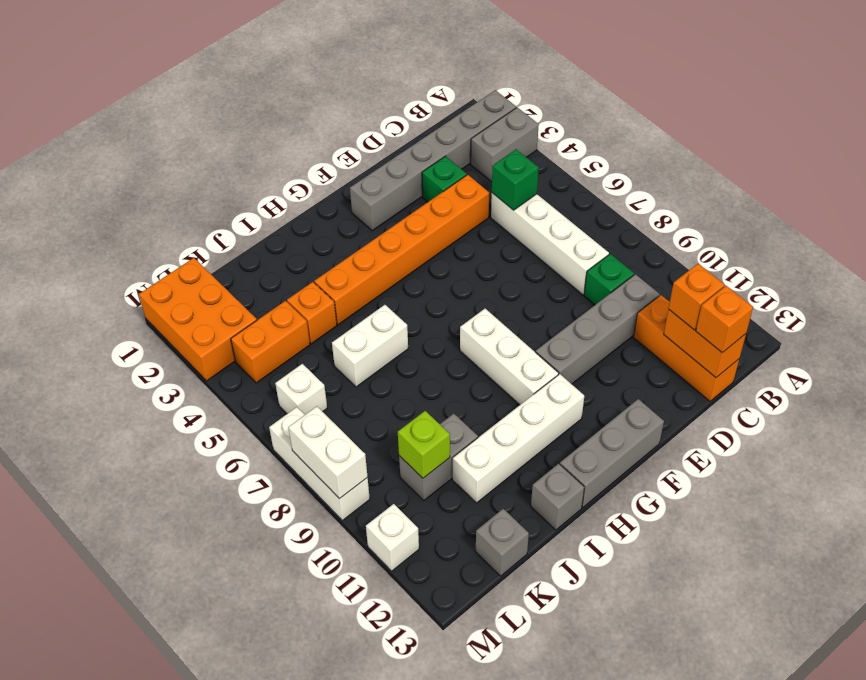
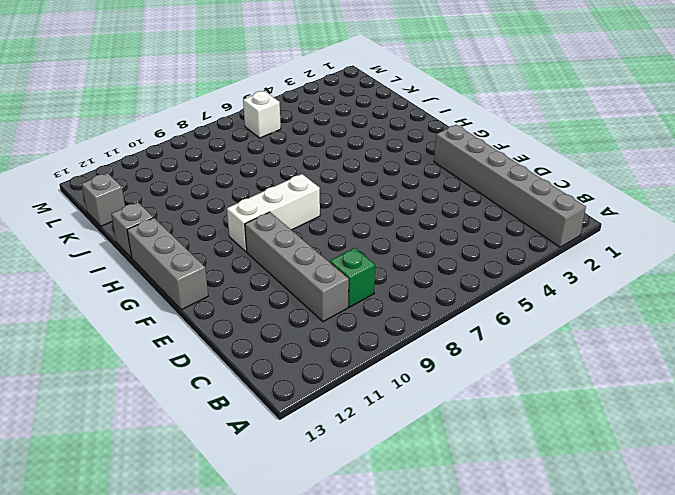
none -> grey 1x2 brick [471,107,539,182]
none -> white 1x4 brick [491,193,609,295]
none -> orange 1x3 brick [634,295,739,401]

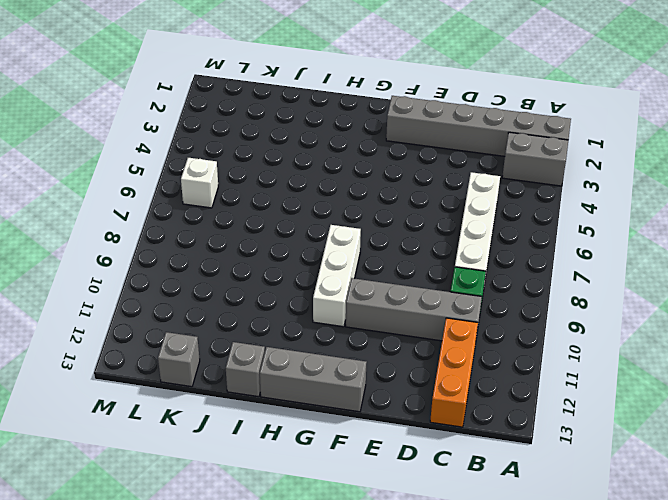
none -> green 1x1 brick [422,156,467,202]
none -> orange 1x6 brick [314,175,489,325]
none -> white 1x4 brick [453,374,584,503]

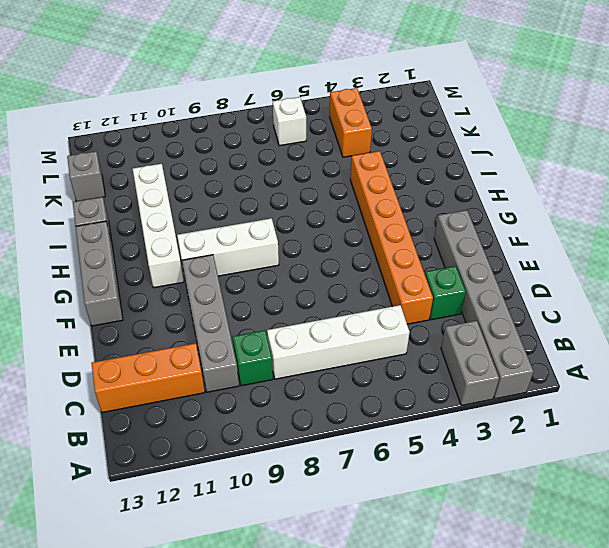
none -> white 1x2 brick [332,305,408,387]
none -> orange 1x1 brick [287,282,337,344]
none -> grey 1x2 brick [399,414,478,500]

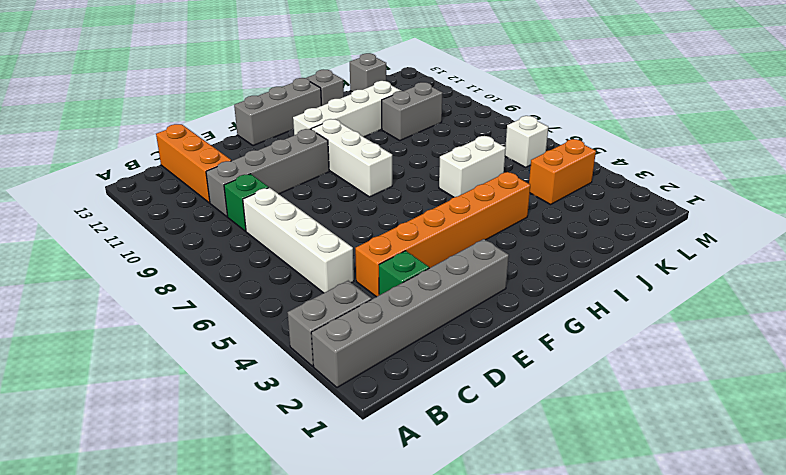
none -> orange 1x1 brick [287,282,337,344]
none -> orange 2x3 brick [139,258,257,381]
none -> white 1x3 brick [269,407,370,520]

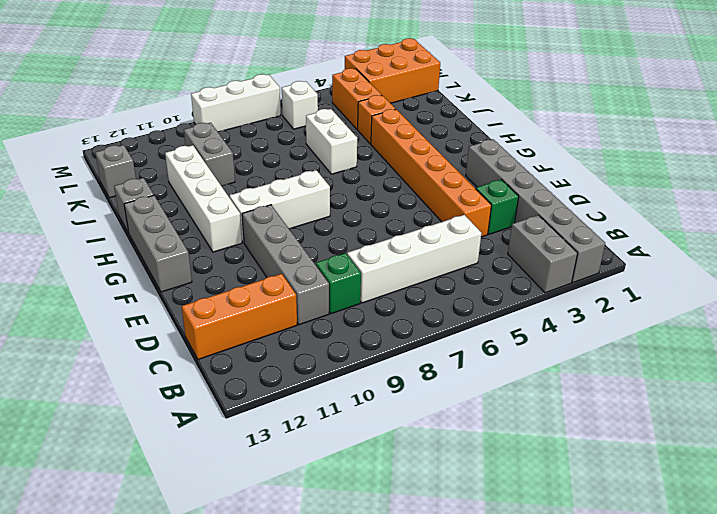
none -> white 1x1 brick [366,504,419,571]
none -> green 1x1 brick [492,149,539,210]
none -> orange 1x2 brick [664,309,746,377]

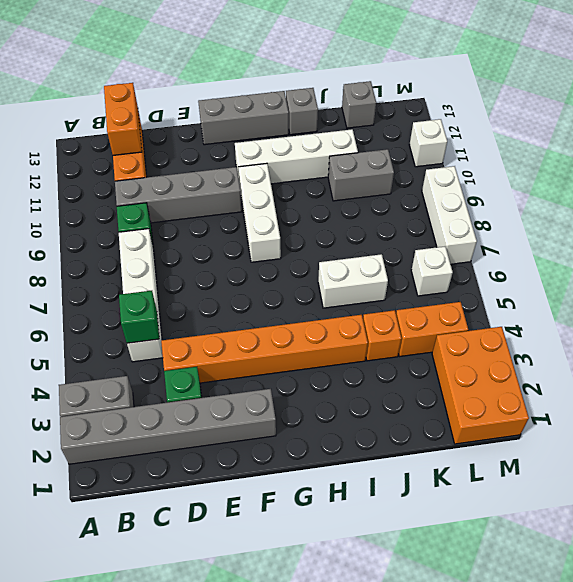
none -> lime 1x1 brick [398,411,450,478]
none -> white 1x2 brick [288,406,367,498]
none -> orange 1x1 brick [669,264,725,330]

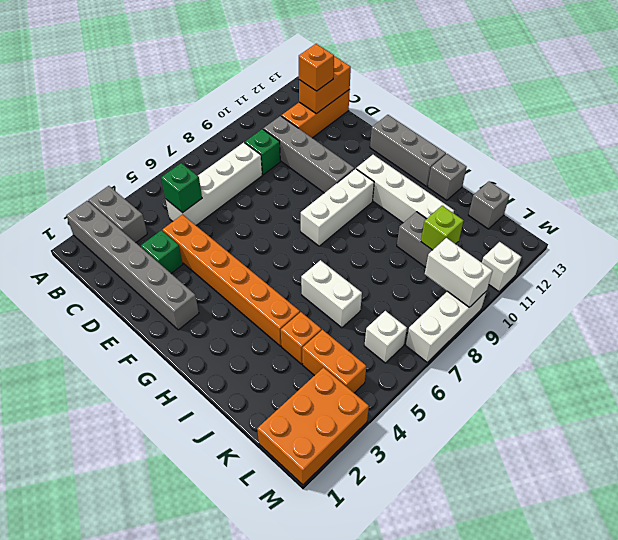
white 1x2 brick [425,238,493,307] -> white 1x2 brick turned to [288,406,367,498]
none -> orange 1x1 brick [696,286,753,353]

